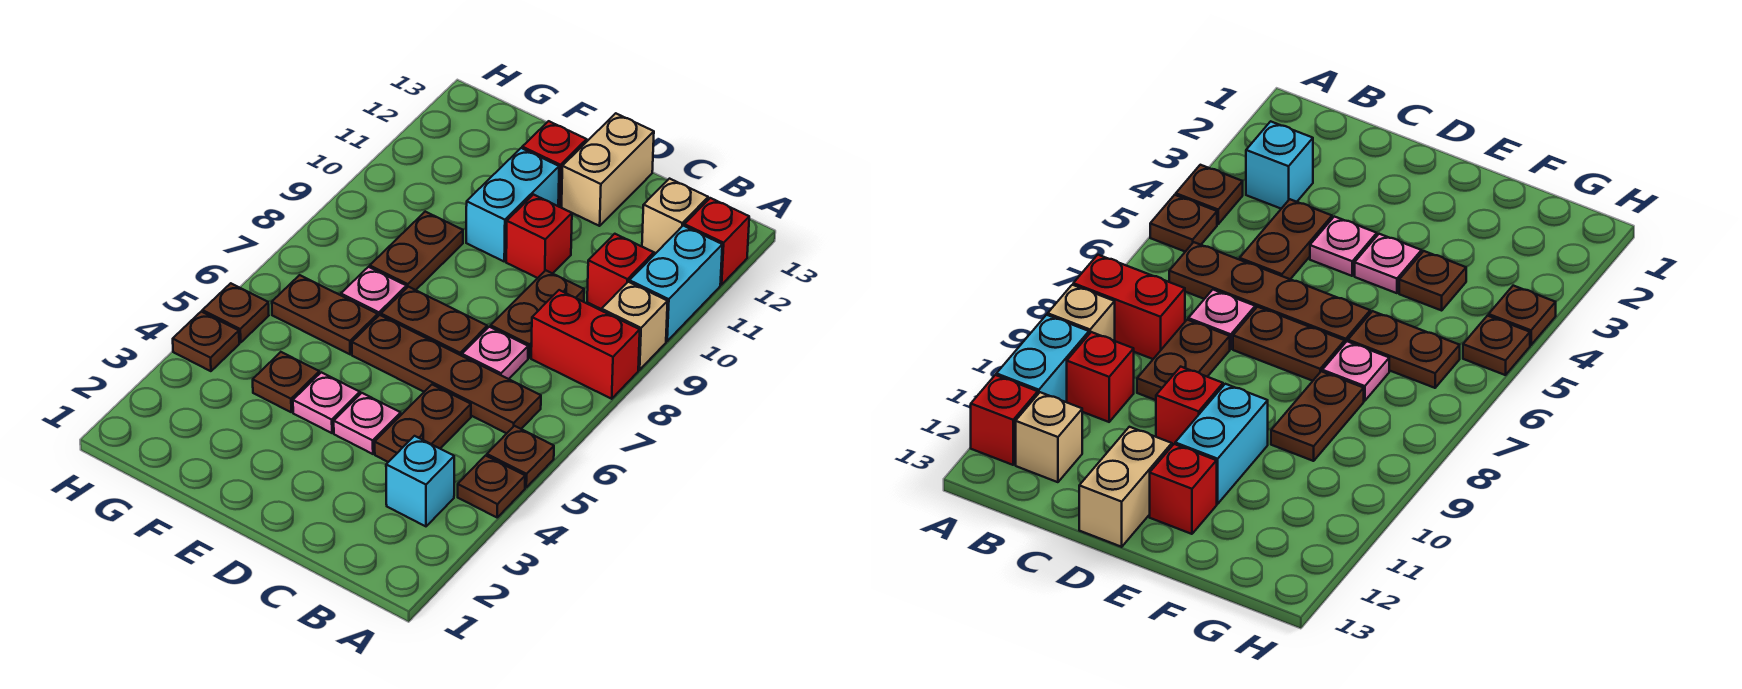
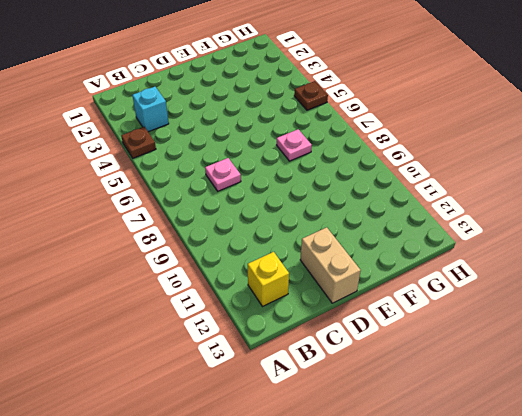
yellow 1x1 brick [248,252,289,307] -> tan 1x1 brick [642,179,708,253]
none -> brown 1x1 plate [487,426,554,487]
none -> red 1x2 brick [531,290,640,399]
none -> tan 1x1 brick [602,282,668,370]

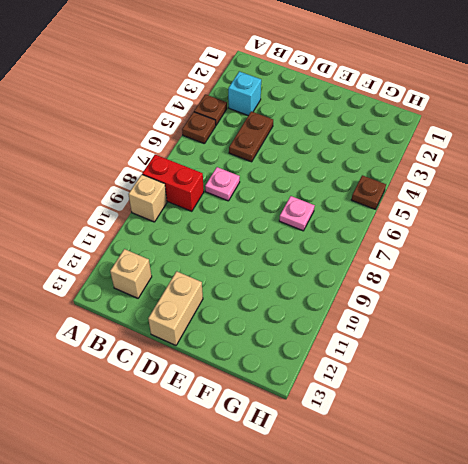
none -> cyan 1x2 brick [629,226,722,341]
none -> red 1x1 brick [684,198,749,285]
none -> brown 1x4 plate [352,315,541,433]

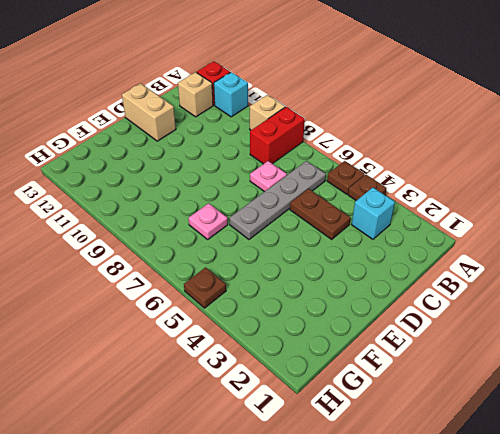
cyan 1x1 brick [214,72,248,117] -> cyan 1x2 brick [629,226,722,341]
grey 1x4 plate [230,161,326,239] -> brown 1x4 plate [352,315,541,433]
none -> red 1x1 brick [587,234,654,309]
none -> brown 1x2 plate [491,270,584,358]
none -> pink 1x1 plate [334,393,401,454]

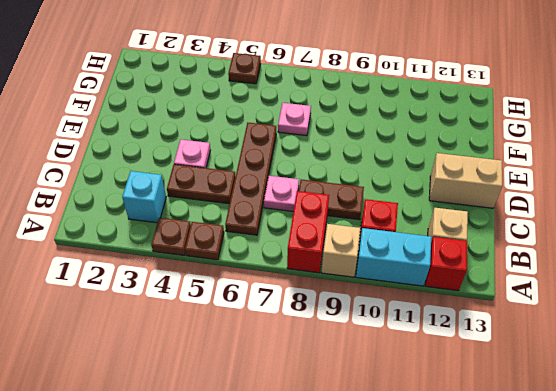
none -> brown 1x2 plate [381,287,487,356]
none -> red 1x1 brick [506,195,572,278]
none -> pink 1x1 plate [293,372,360,433]

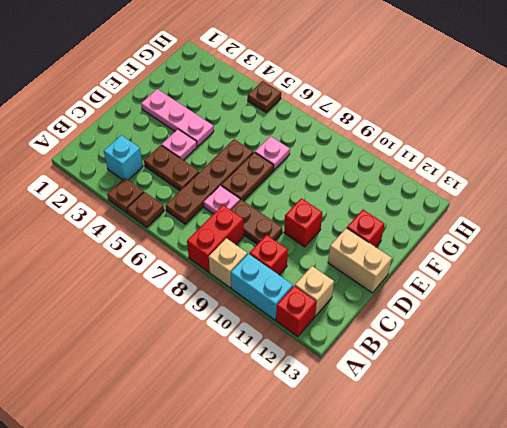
pink 1x3 plate [141,89,214,146] -> pink 1x1 plate [293,372,360,433]
none -> cyan 1x2 brick [466,148,559,261]
none -> brown 1x1 plate [253,352,319,412]
none -> brown 1x2 plate [272,275,378,354]

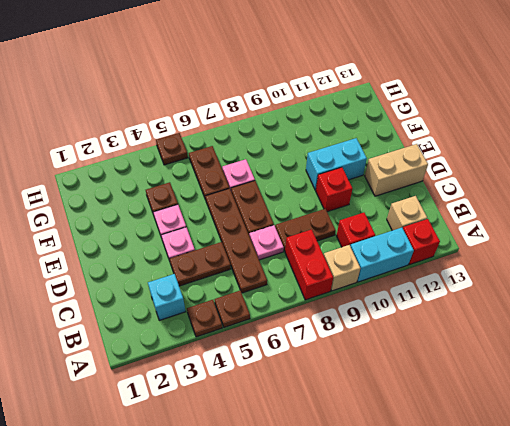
none -> red 1x1 brick [522,121,587,207]
none -> brown 1x2 plate [370,212,463,290]
none -> brown 1x1 plate [173,312,239,371]

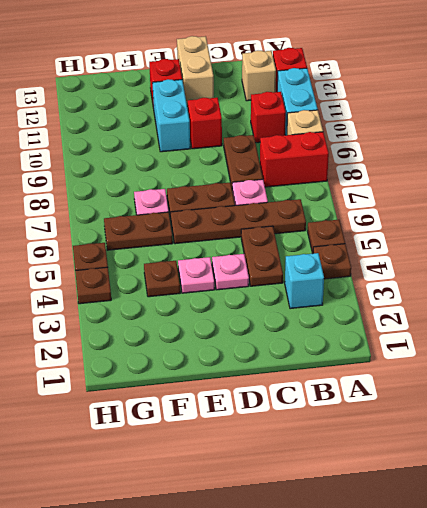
none -> brown 1x2 plate [370,212,463,290]

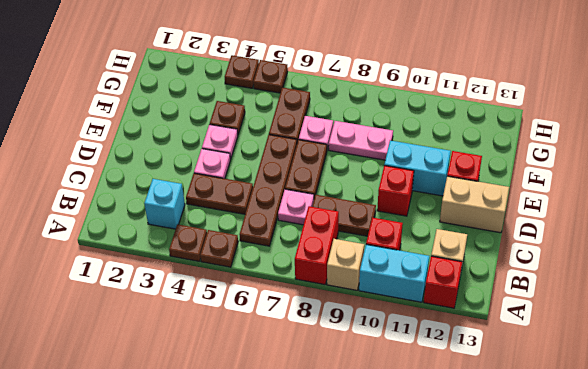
pink 1x2 plate [329,121,393,160] -> brown 1x2 plate [370,212,463,290]

